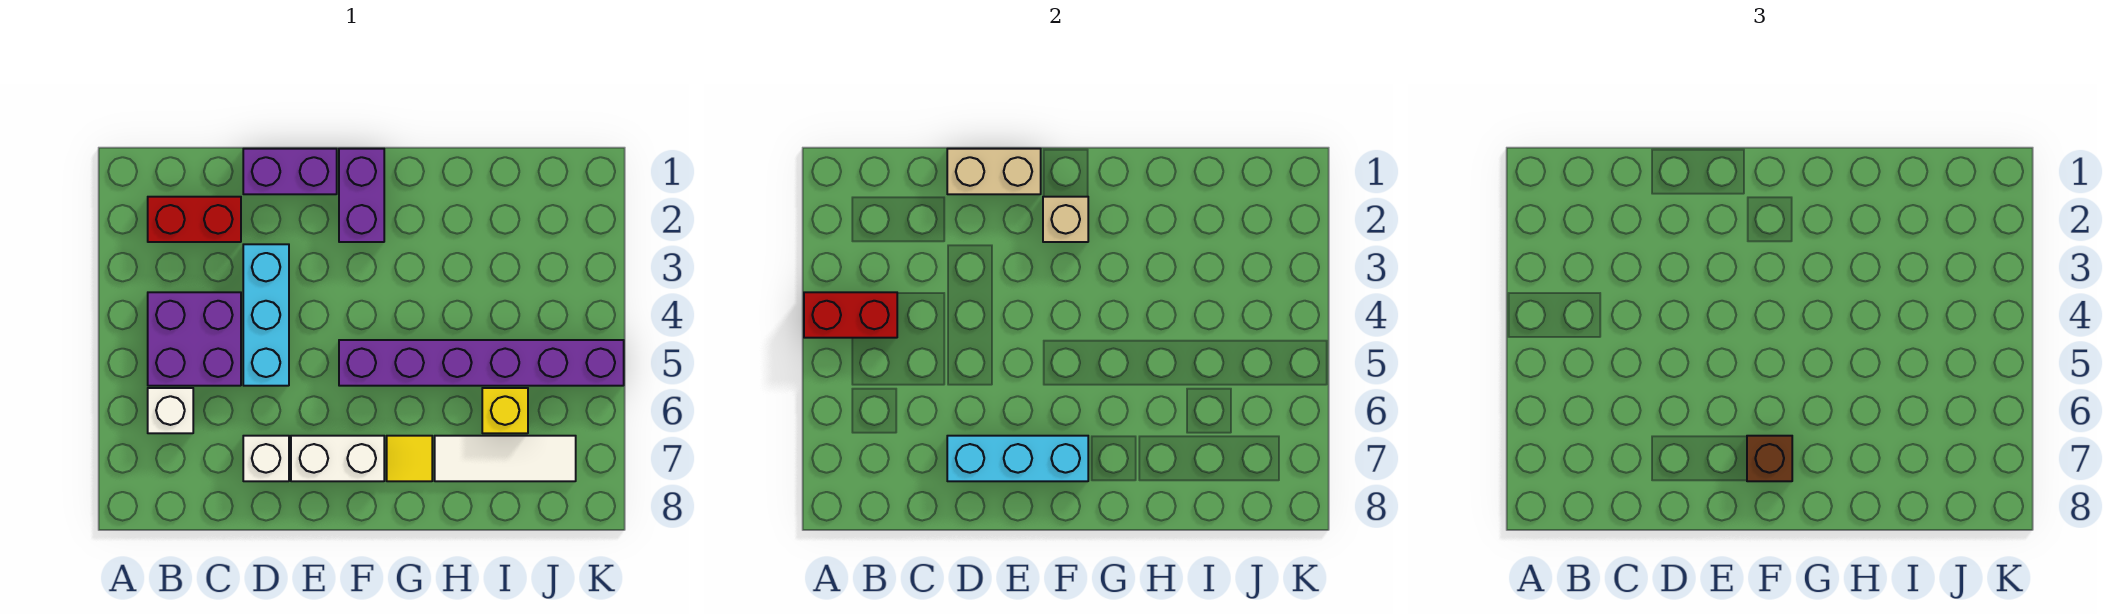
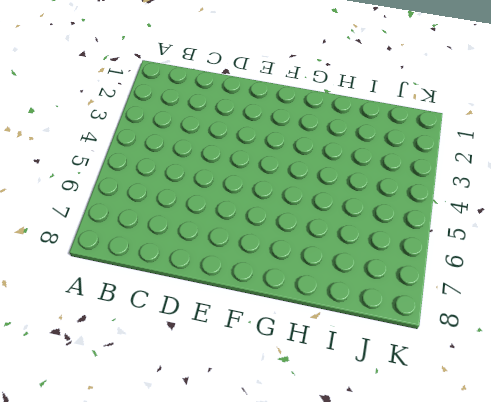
none -> red 1x2 brick [148,197,241,242]
none -> purple 2x2 brick [148,292,241,386]
none -> white 1x1 brick [148,388,193,433]

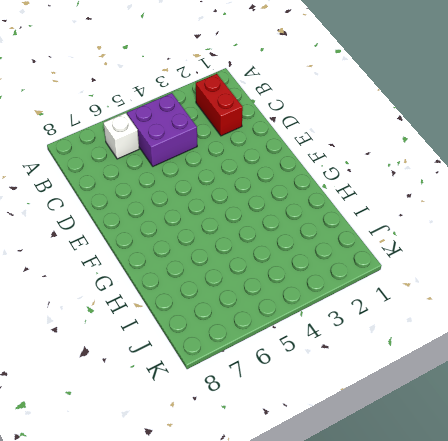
none -> purple 1x2 brick [243,149,337,194]
none -> cyan 1x3 brick [243,244,289,386]
none -> white 1x1 brick [243,436,289,481]

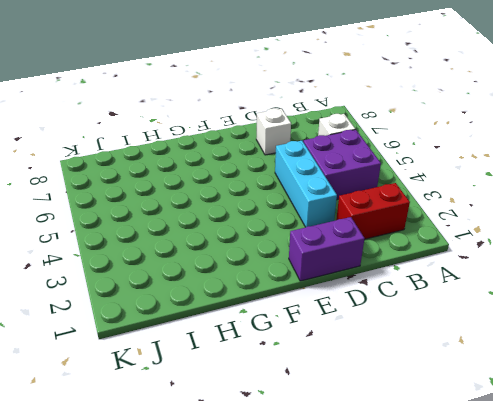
none -> white 1x2 brick [291,436,384,481]
none -> purple 1x2 brick [339,149,384,242]
none -> purple 1x6 brick [339,340,624,386]

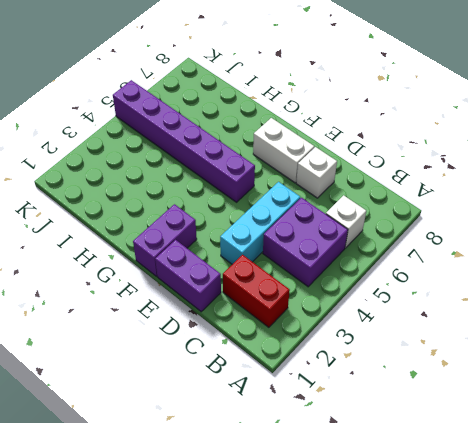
none -> yellow 1x1 tile [387,436,432,481]
none -> white 1x3 tile [435,436,576,481]
none -> yellow 1x1 brick [482,388,528,433]

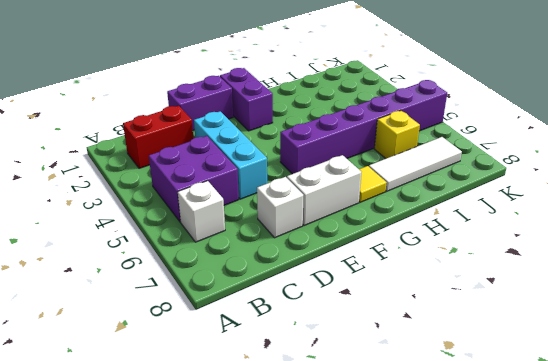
none -> red 1x2 brick [804,292,897,338]
none -> tan 1x2 brick [947,149,1041,194]
none -> cyan 1x3 brick [947,436,1088,481]

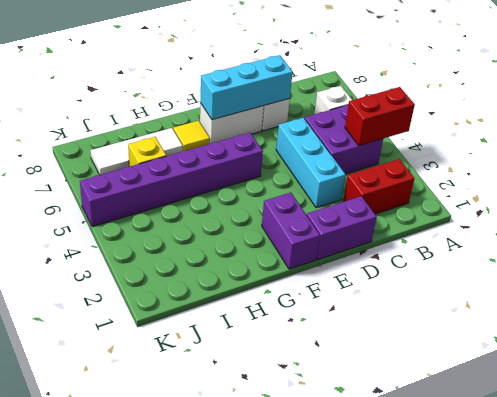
none -> tan 1x2 brick [947,149,1041,194]
none -> tan 1x1 brick [1043,197,1088,242]
none -> brown 1x1 brick [1747,436,1792,481]

